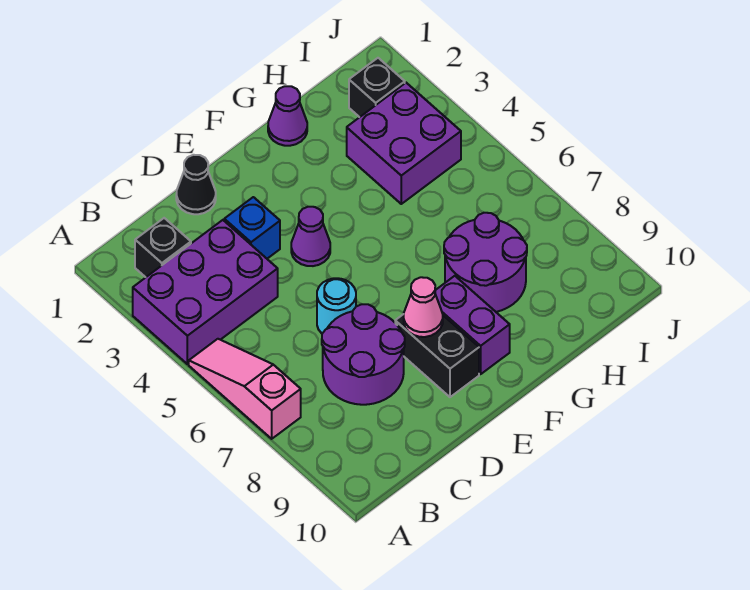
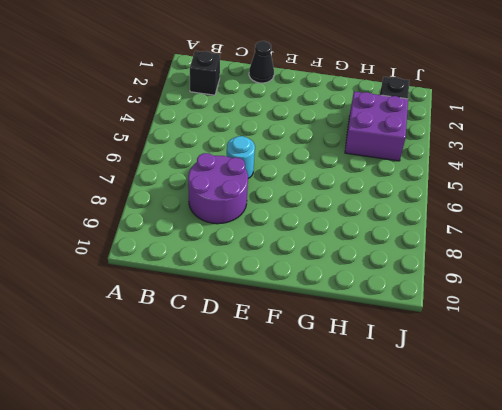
none -> purple 2x3 brick [133,220,278,364]
none -> pink 1x3 slope [189,339,301,439]
none -> blue 1x1 brick [224,197,280,259]

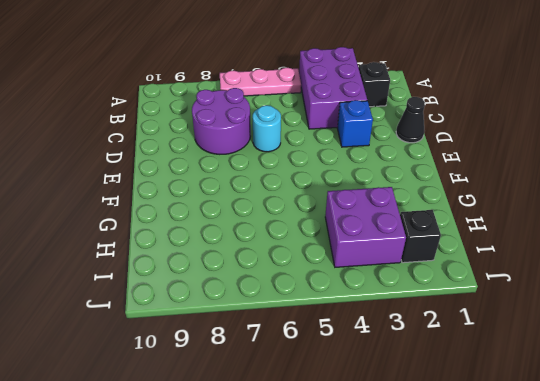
pink 1x3 plate [220,68,301,96] -> pink 1x3 slope [189,339,301,439]
none -> purple 1x1 cone [291,207,330,266]
none -> black 1x2 brick [395,314,479,397]
none -> purple 1x2 brick [435,276,510,374]

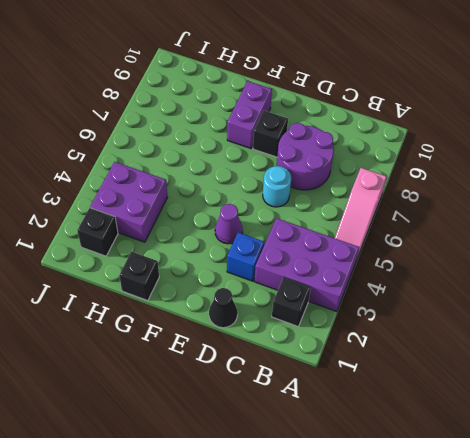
black 1x1 brick [253,110,288,157] -> black 1x2 brick [395,314,479,397]
black 1x1 brick [119,252,159,301] -> purple 1x1 cone [268,86,307,146]
none -> purple 2x2 round brick [444,213,527,312]
none -> pink 1x1 cone [404,277,443,337]

